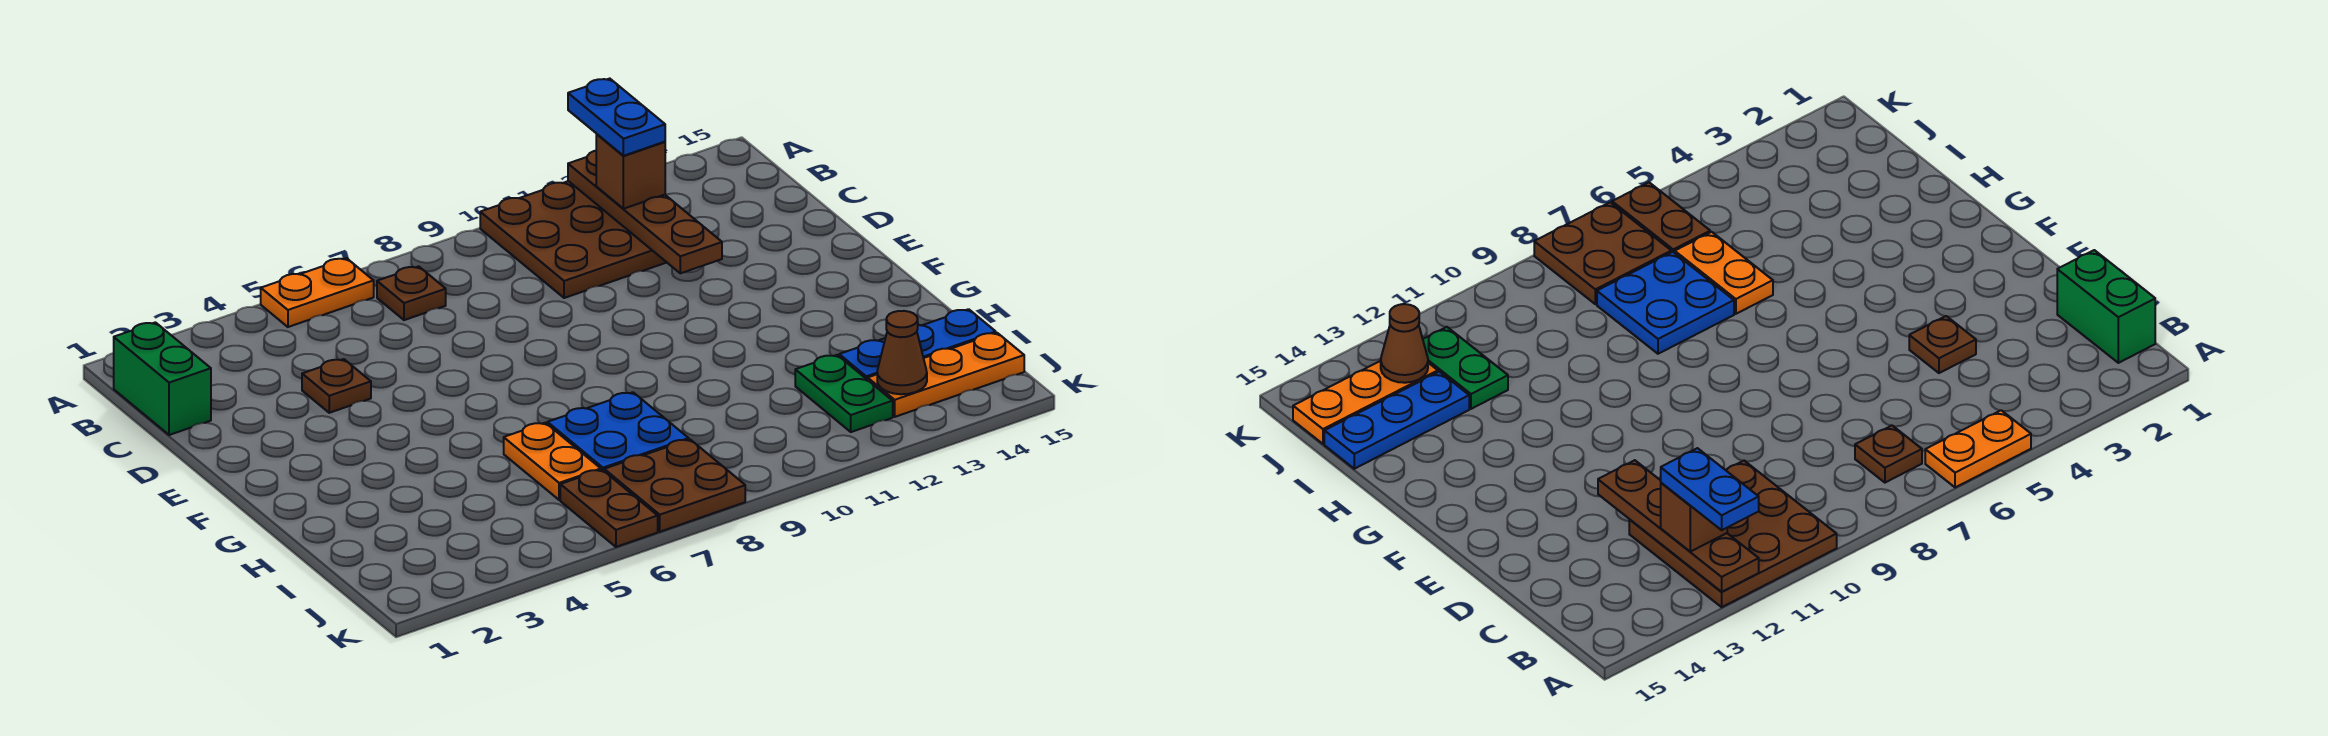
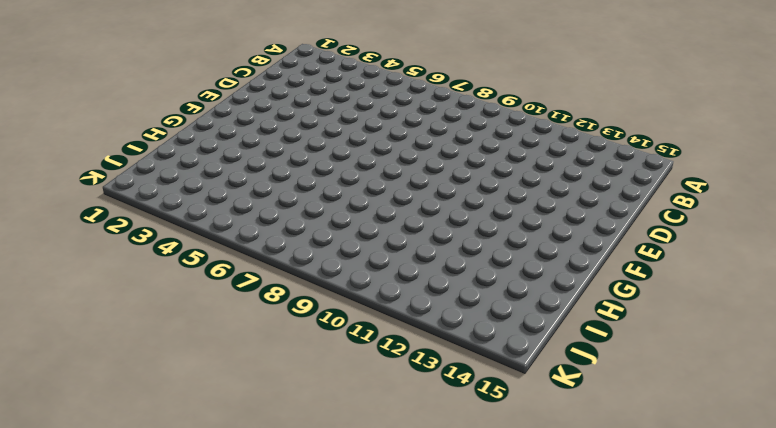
none -> orange 1x2 plate [261,258,374,327]
none -> brown 3x3 plate [480,181,667,298]
none -> green 1x2 brick [114,322,211,435]

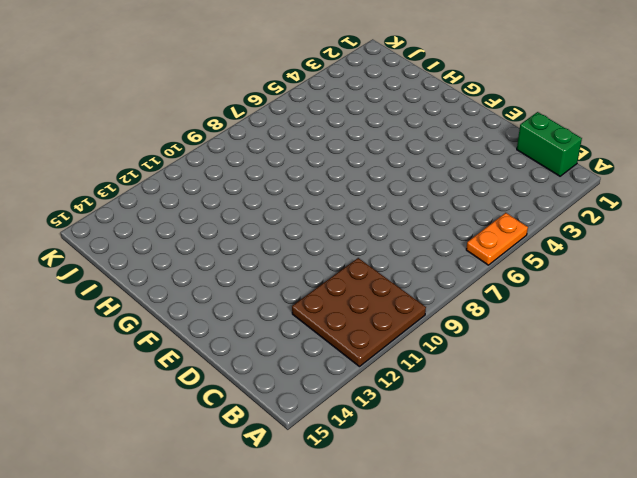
none -> brown 1x1 plate [377,266,446,320]
none -> brown 1x1 plate [302,359,371,413]
none -> orange 1x2 plate [504,423,601,500]

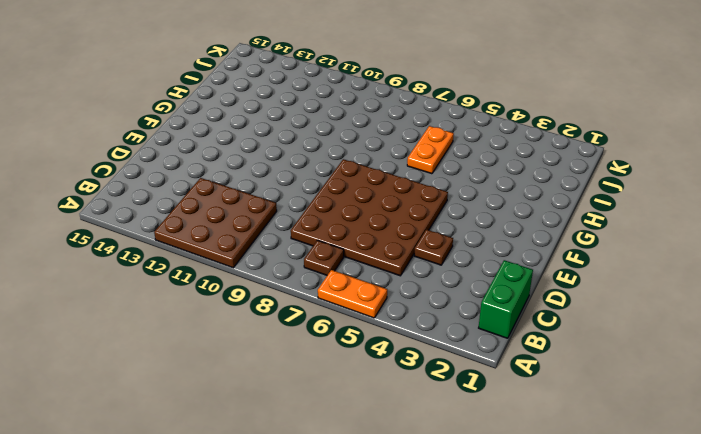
brown 4x4 plate [291,159,448,276] -> none
none -> blue 2x2 plate [547,392,689,471]
none -> green 1x2 plate [795,355,893,432]
none -> blue 1x3 plate [839,309,996,380]

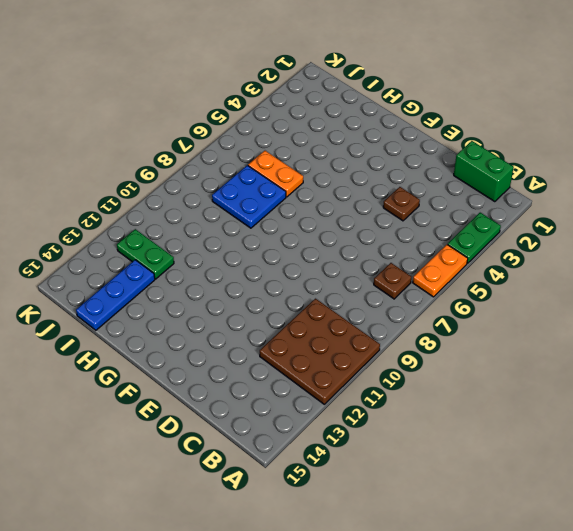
green 1x2 plate [448,213,501,263] -> none
none -> brown 1x2 plate [560,470,658,547]
none -> brown 2x2 plate [604,439,745,532]
none -> orange 1x3 plate [868,333,1024,417]

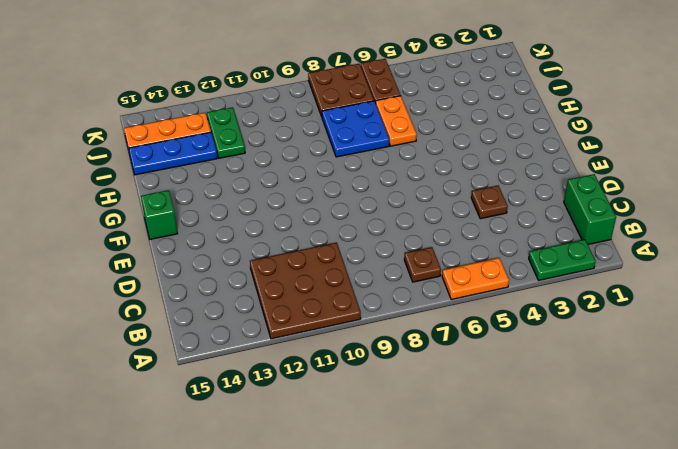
green 1x2 plate [529,240,596,280] -> none
green 1x1 brick [141,190,178,239] -> none
none -> brown 1x4 plate [568,151,722,273]
none -> brown 1x1 cone [877,311,927,394]
none -> brown 1x1 brick [596,134,665,209]

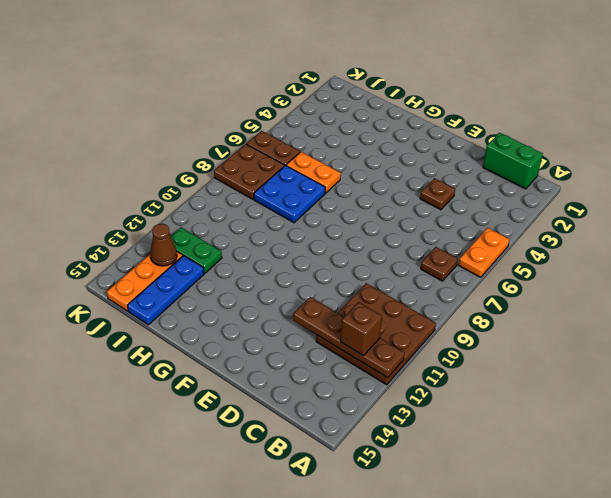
none -> blue 1x2 plate [568,79,665,156]

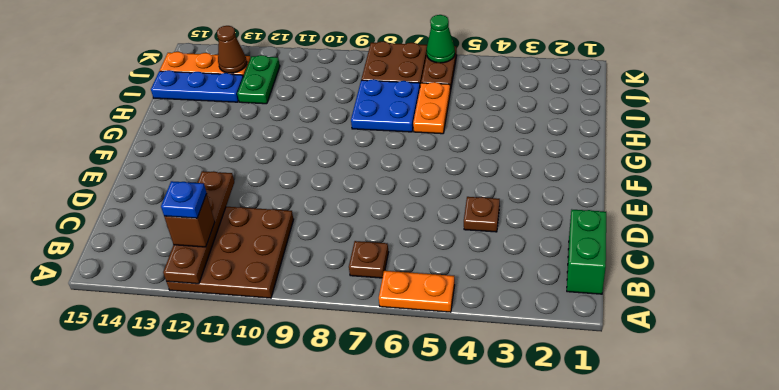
blue 1x1 plate [161,181,207,218] -> blue 1x2 plate [568,79,665,156]
green 1x1 cone [427,15,455,63] -> none

